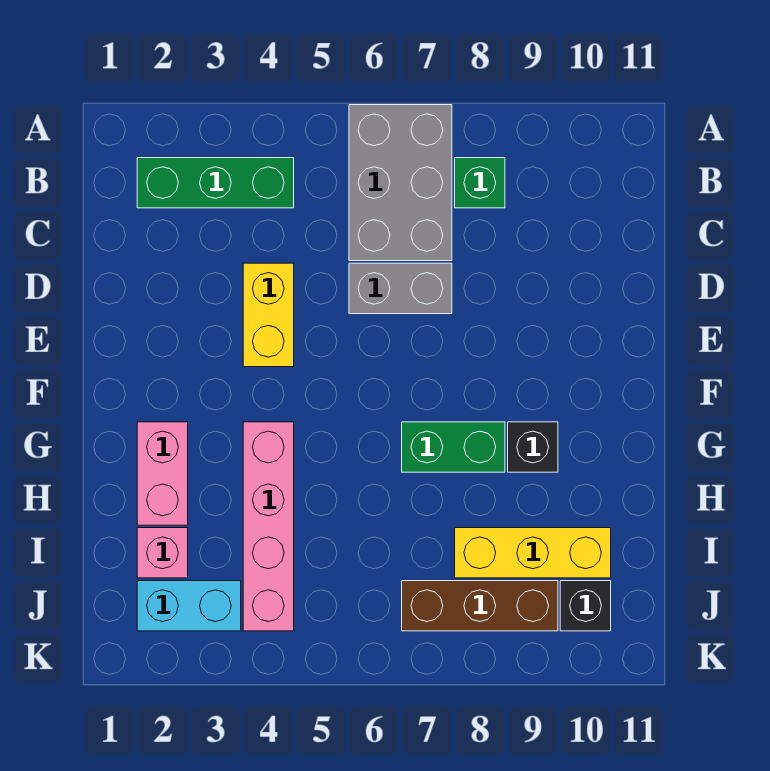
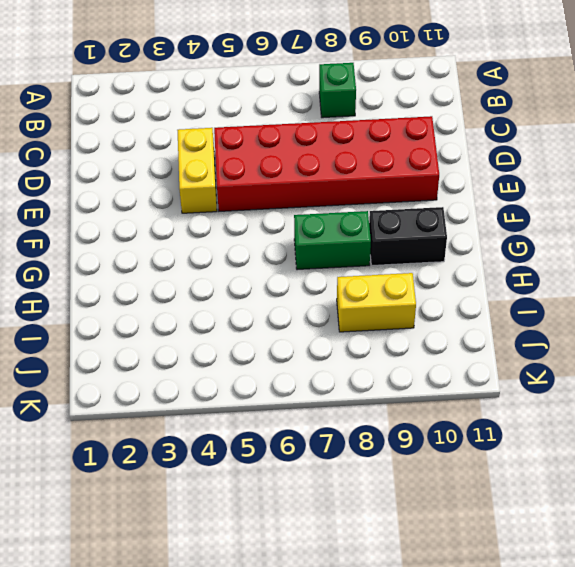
red 2x6 brick [214,116,439,211] -> grey 1x2 brick [349,263,452,314]
black 1x2 brick [369,207,447,265] -> black 1x1 brick [508,422,558,472]
yellow 1x2 brick [337,273,416,332] -> yellow 1x3 brick [455,528,611,578]
none -> grey 2x3 brick [349,105,452,261]
none -> green 1x3 brick [137,158,294,208]
none -> pink 1x2 brick [137,422,188,525]

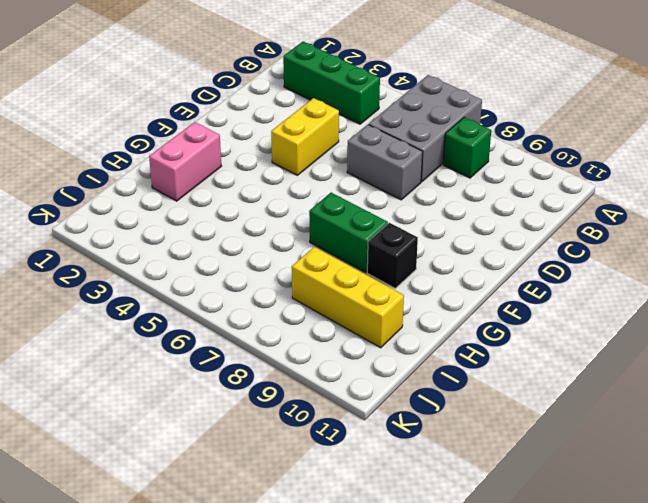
none -> pink 1x4 brick [243,422,294,631]
none -> pink 1x1 brick [137,528,188,578]
none -> cyan 1x2 brick [137,581,241,631]

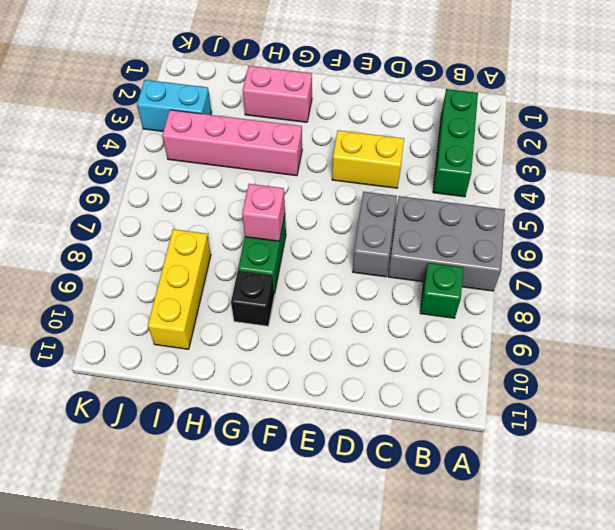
pink 1x1 brick [242,184,285,241] -> pink 1x1 brick moved to [137,528,188,578]
cyan 1x2 brick [137,80,212,131] -> cyan 1x2 brick turned to [137,581,241,631]
none -> brown 1x3 brick [402,581,558,631]
none -> black 1x1 brick [560,581,611,631]

